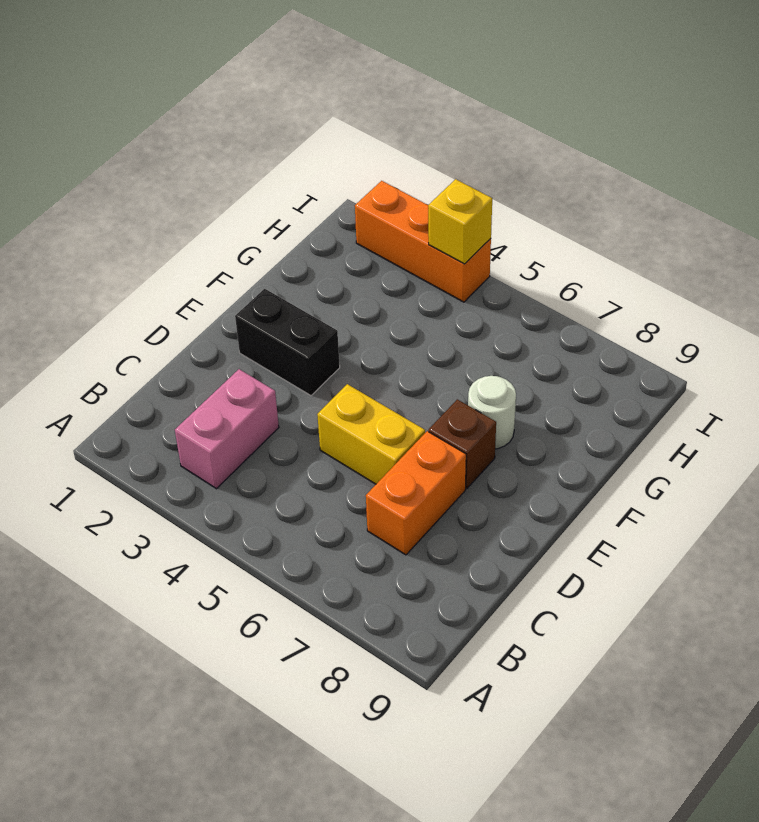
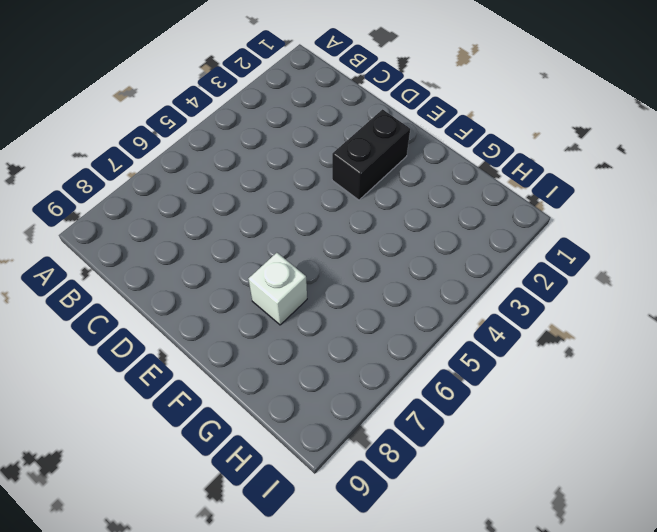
white 1x1 brick [249,253,307,325] -> white 1x1 round brick [468,376,516,449]
none -> pink 1x2 brick [175,369,279,489]
none -> orange 1x2 brick [366,431,466,555]

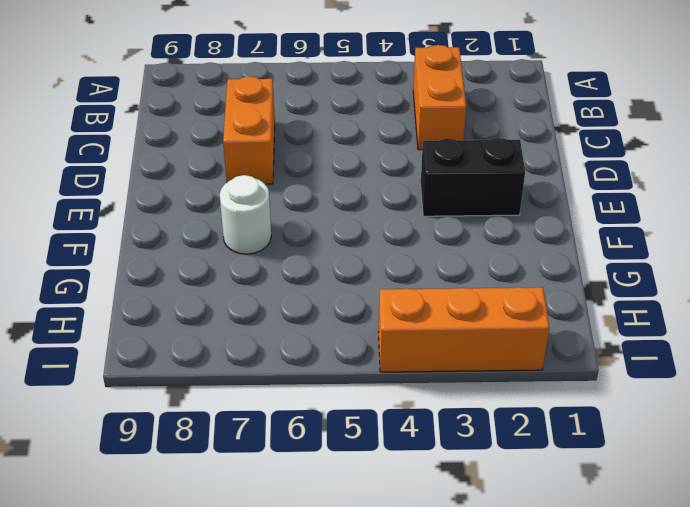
orange 1x2 brick [413,45,466,150] -> pink 1x2 brick [175,369,279,489]
none -> yellow 1x2 brick [317,384,425,484]
none -> brown 1x1 brick [429,399,496,489]

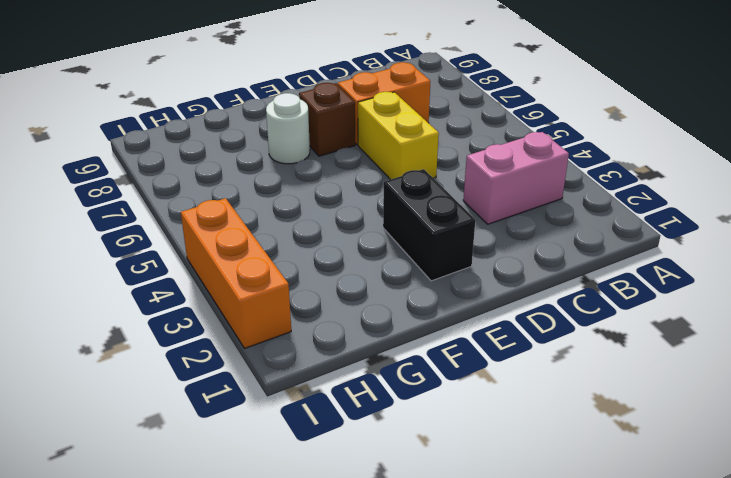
none -> yellow 1x1 brick [428,179,492,264]

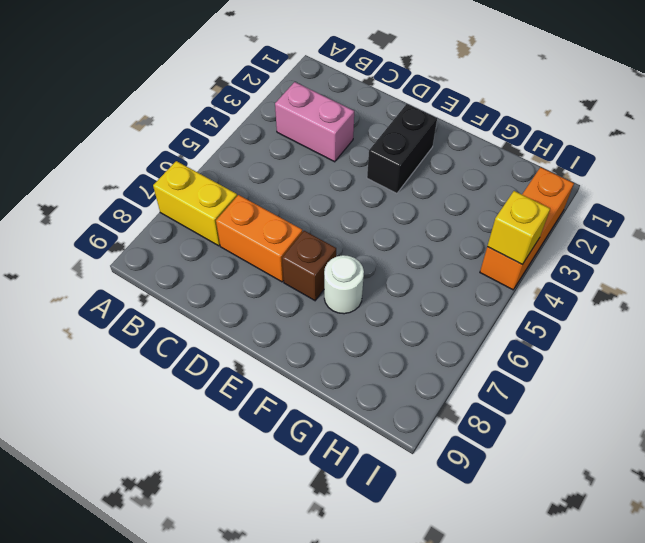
yellow 1x2 brick [153,161,237,246] -> yellow 1x2 brick turned to [317,384,425,484]

